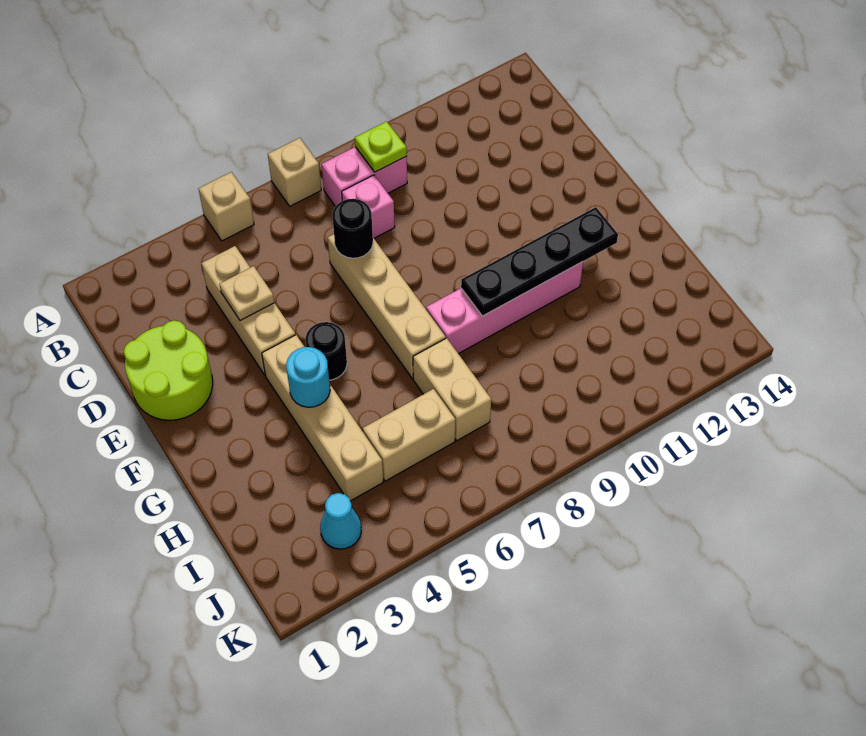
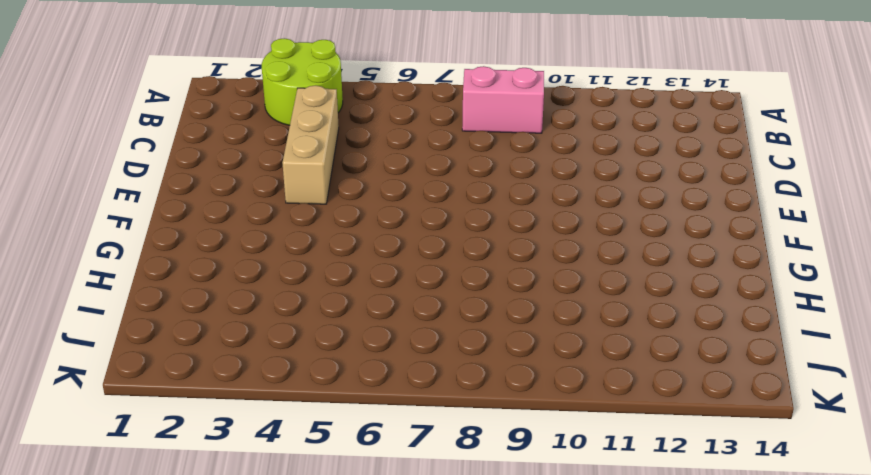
lime 2x2 round brick [262,38,343,125] -> lime 2x2 round brick moved to [124,320,213,420]
none -> tan 1x1 brick [198,172,254,241]
none -> tan 1x1 brick [268,138,321,206]
none -> pink 1x1 brick [342,175,395,238]

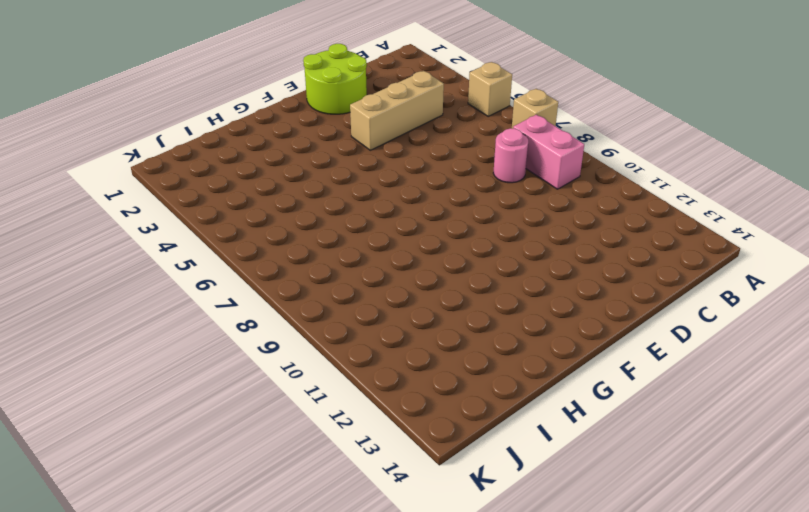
pink 1x1 round brick [493,128,528,183] -> pink 1x1 brick [342,175,395,238]
none -> tan 1x4 brick [328,234,446,379]
none -> tan 1x4 brick [262,335,383,501]
none -> black 1x1 round brick [305,322,347,380]

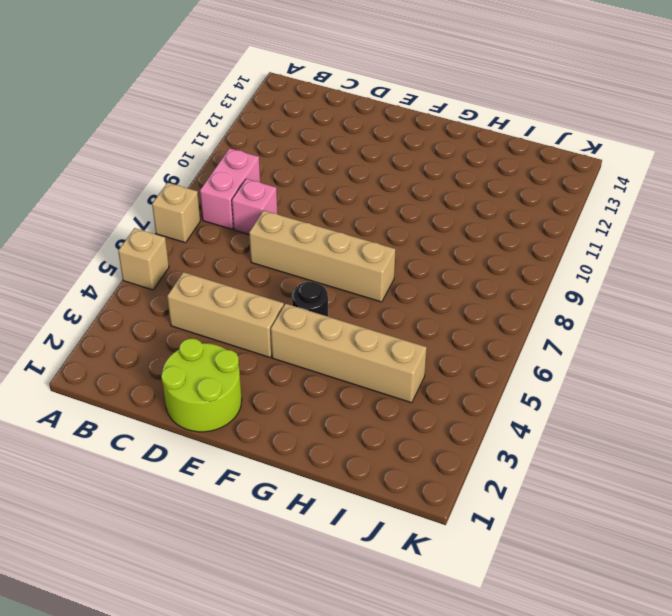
none -> pink 1x4 brick [426,262,583,354]
none -> tan 1x2 brick [413,338,491,441]
none -> tan 1x2 brick [363,389,455,481]

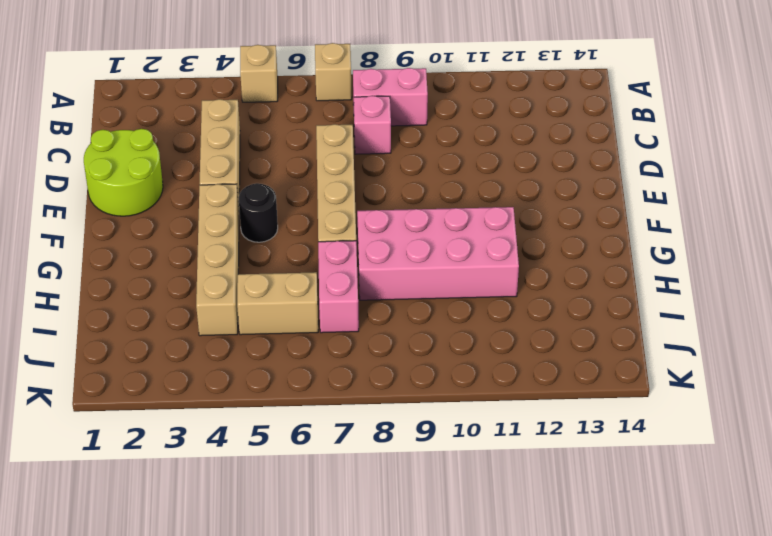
pink 2x4 brick [357,207,519,300] -> pink 1x4 brick [426,262,583,354]
pink 1x2 brick [318,241,359,333] -> tan 1x2 brick [413,338,491,441]
none -> cyan 1x1 cone [320,493,361,549]
none -> lime 1x1 plate [355,121,407,172]
none -> tan 1x1 plate [219,266,274,321]

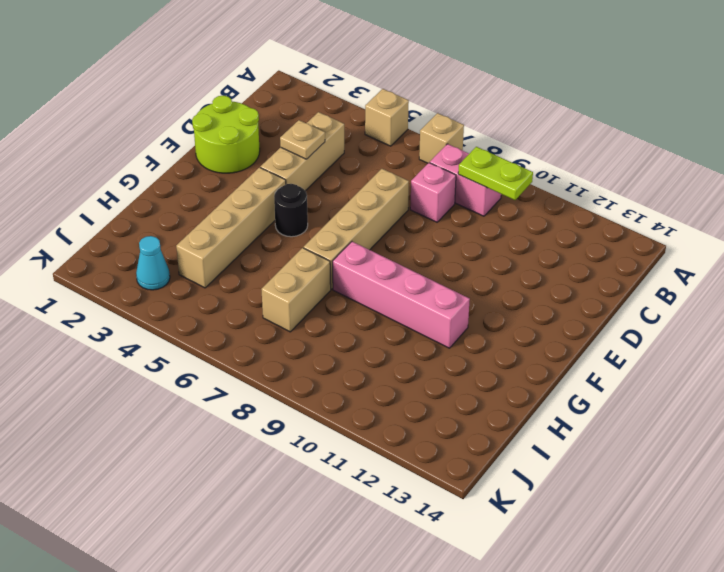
lime 1x2 plate [458,147,533,200] -> lime 1x1 plate [355,121,407,172]
none -> tan 1x2 brick [363,389,455,481]
none -> black 1x1 round brick [332,199,373,258]
none -> cyan 1x1 round brick [286,347,330,407]

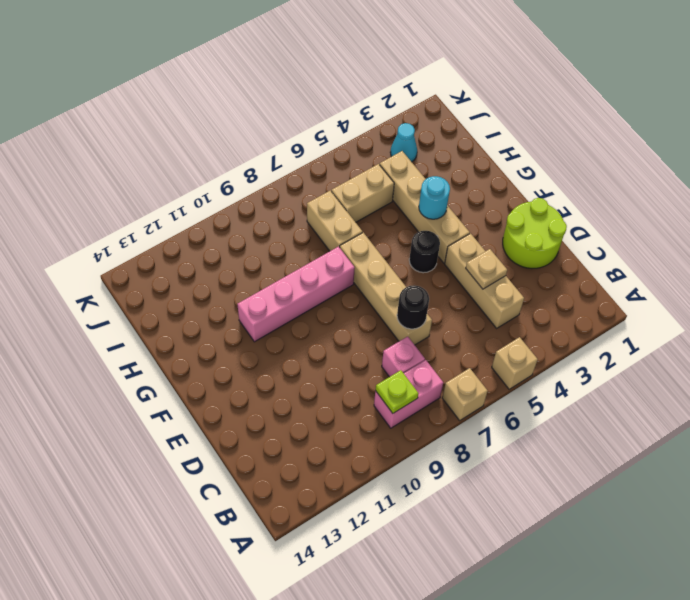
none -> black 1x4 plate [461,207,618,316]

